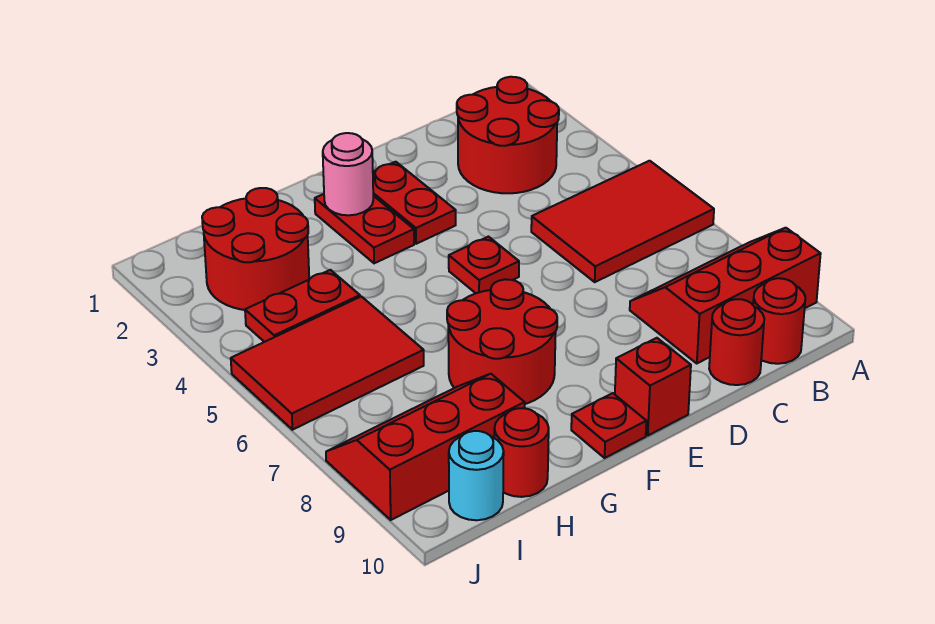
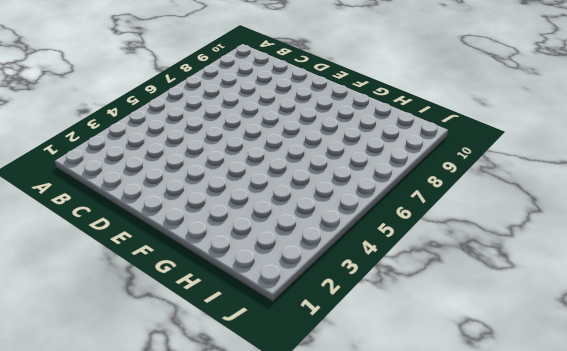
none -> red 2x3 tile [531,161,714,282]
none -> red 2x3 slope [630,228,821,363]
none -> red 2x2 round brick [457,77,559,193]

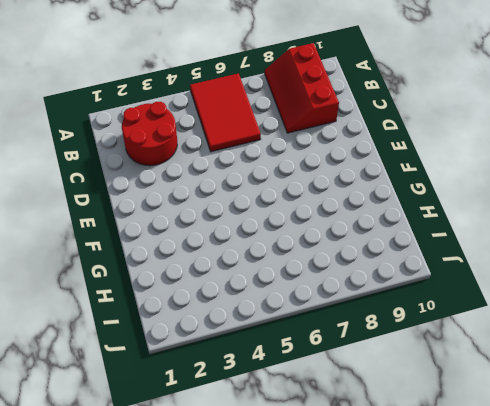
none -> red 1x1 round brick [753,278,805,364]
none -> red 1x1 round brick [709,299,764,385]
none -> red 1x2 plate [373,162,456,244]

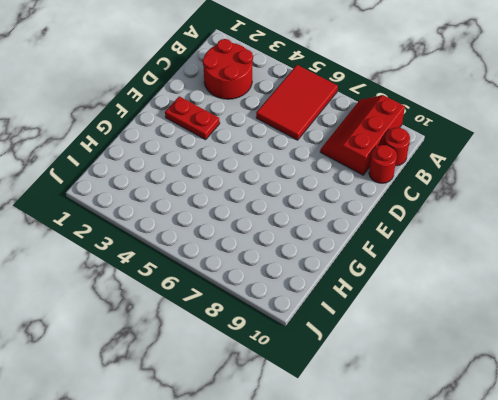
none -> red 1x1 plate [449,237,519,293]
none -> red 1x1 brick [615,338,691,435]
none -> red 1x2 plate [315,194,414,263]

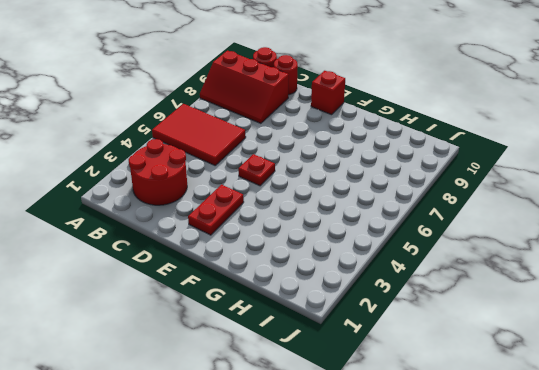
none -> red 1x2 plate [315,194,414,263]
none -> red 2x2 round brick [447,279,557,404]
none -> red 1x1 plate [571,393,646,458]

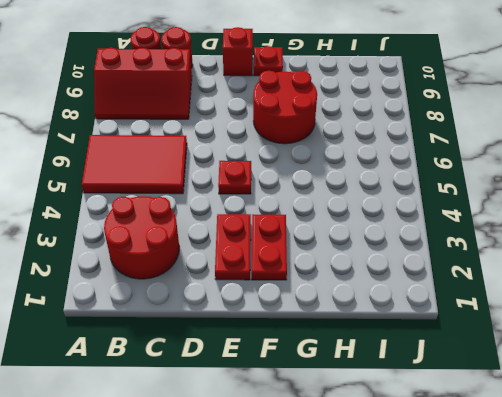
none -> red 2x2 round brick [202,188,309,310]
none -> red 1x2 plate [245,270,360,342]
none -> red 2x3 tile [231,296,424,430]

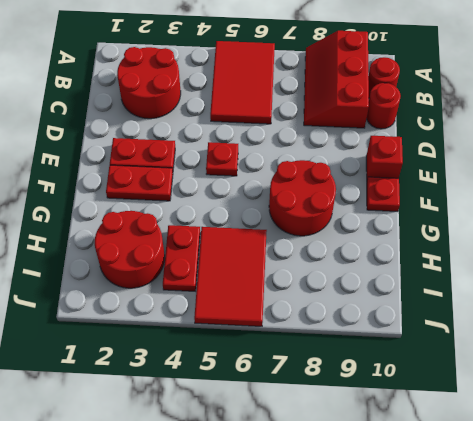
none -> red 2x3 slope [326,374,525,520]
none -> red 1x1 round brick [494,408,549,497]
none -> cyan 1x1 round brick [449,431,504,520]

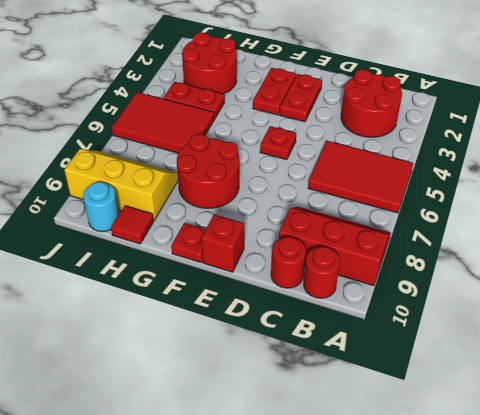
yellow 2x3 slope [64,149,178,220] -> red 2x3 slope [326,374,525,520]
red 1x1 tile [111,206,154,244] -> red 1x1 round brick [494,408,549,497]
none -> pink 1x1 round brick [323,133,373,215]

